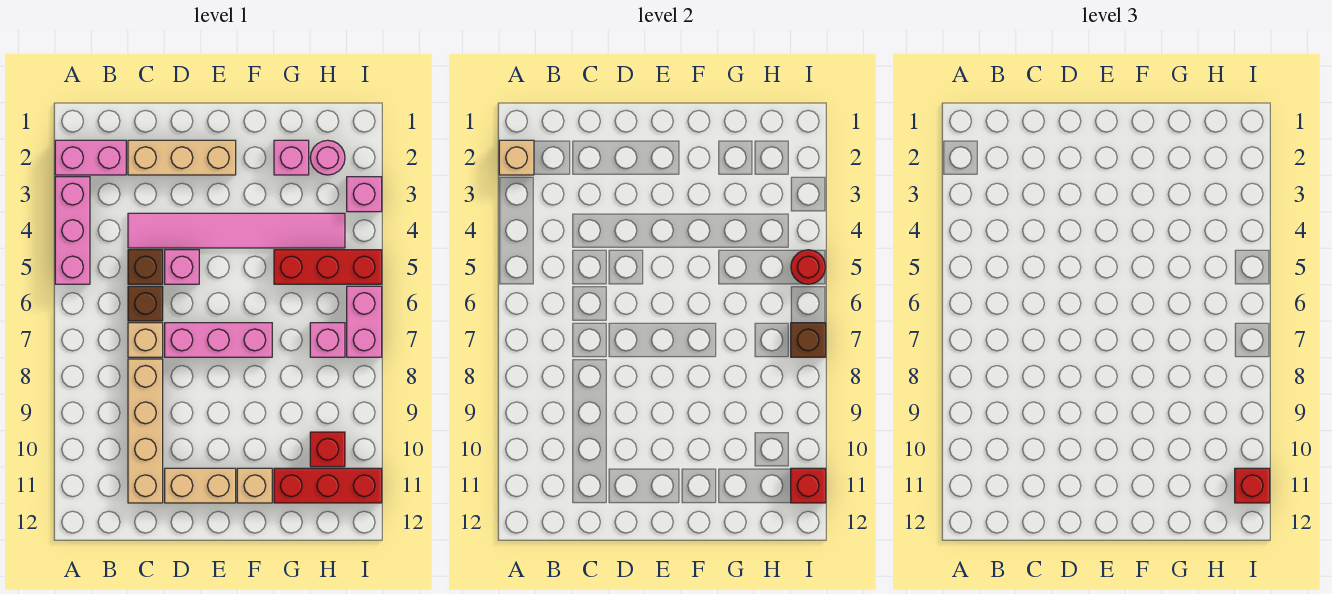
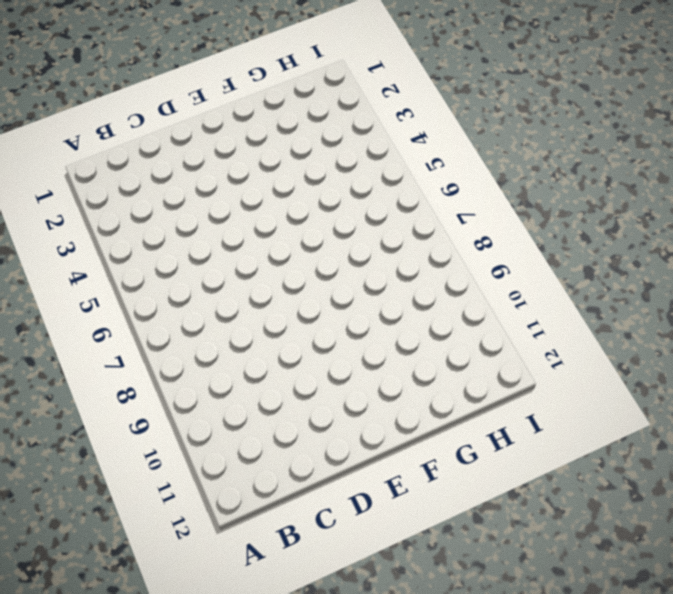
none -> pink 1x2 brick [55,140,126,175]
none -> pink 1x3 brick [55,177,90,284]
none -> tan 1x3 brick [128,140,236,175]

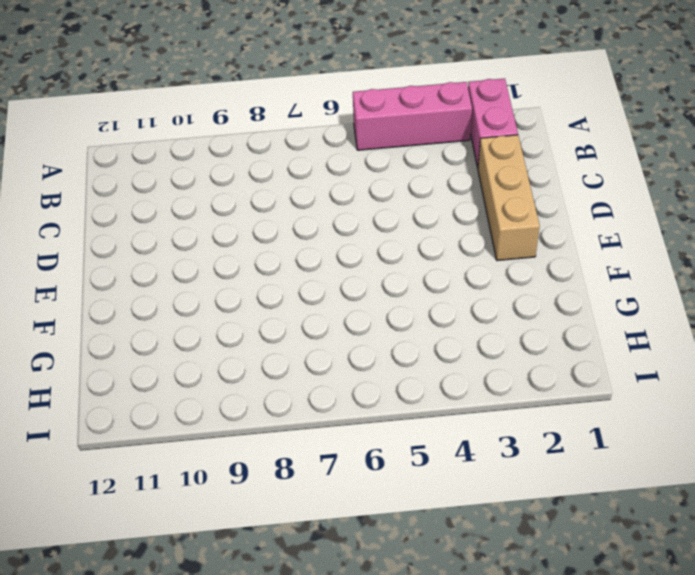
none -> pink 1x6 tile [128,213,345,248]
none -> brown 1x1 brick [128,250,163,284]
none -> brown 1x1 brick [128,286,163,321]

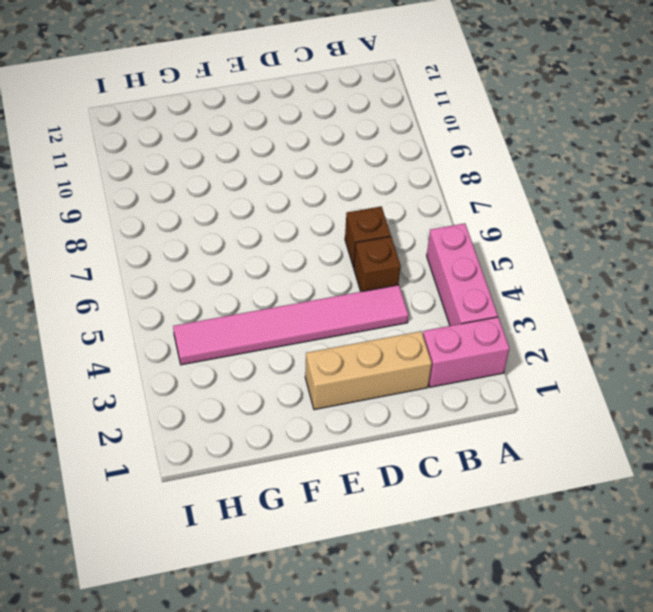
none -> tan 1x1 brick [128,323,163,357]
none -> tan 1x4 brick [128,359,163,503]
none -> pink 1x1 brick [165,250,199,284]

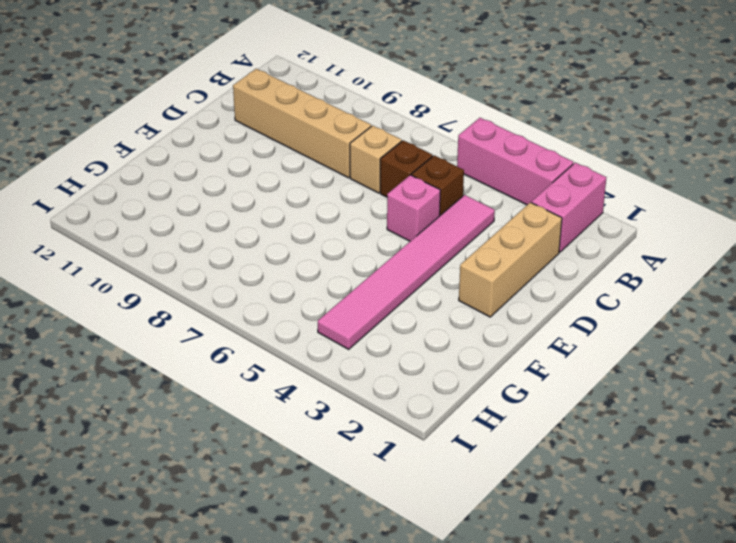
none -> pink 1x3 brick [165,323,272,357]
none -> tan 1x2 brick [165,468,236,503]
none -> tan 1x1 brick [237,468,272,503]

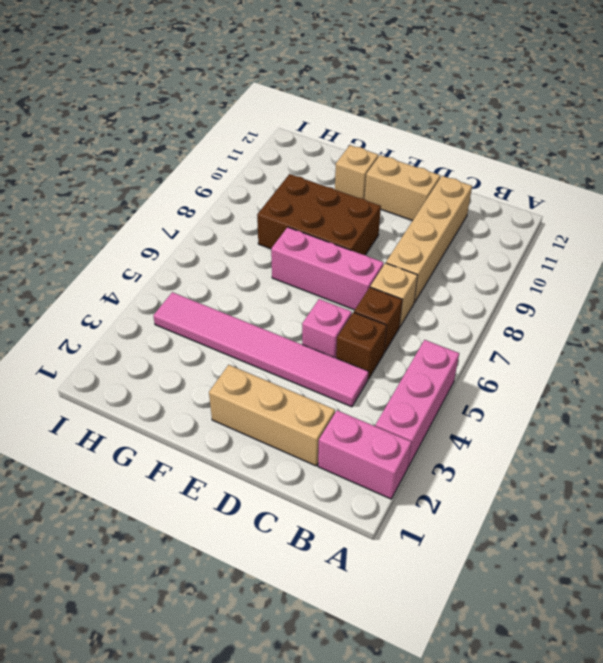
brown 2x3 brick [257,174,381,255] -> none
none -> pink 1x1 brick [274,140,309,175]
none -> red 1x3 brick [274,250,382,284]
none -> red 1x3 brick [274,468,382,503]

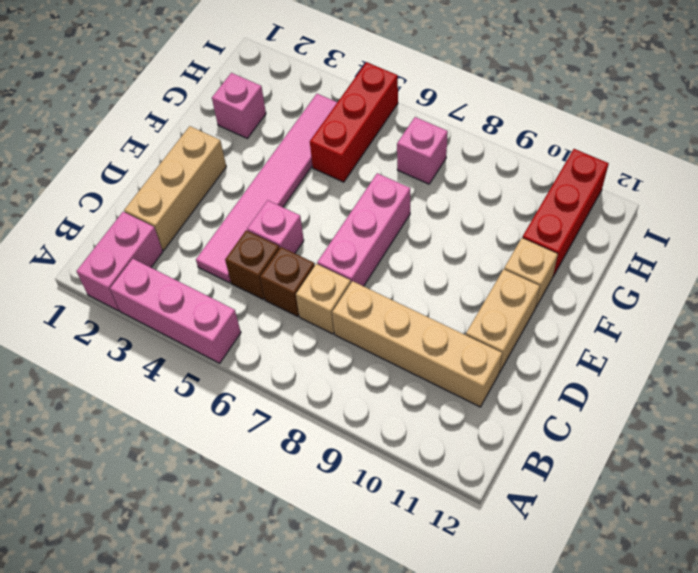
none -> pink 1x1 round brick [310,140,345,175]
none -> red 1x1 brick [310,432,345,467]
none -> pink 1x1 brick [347,177,382,212]

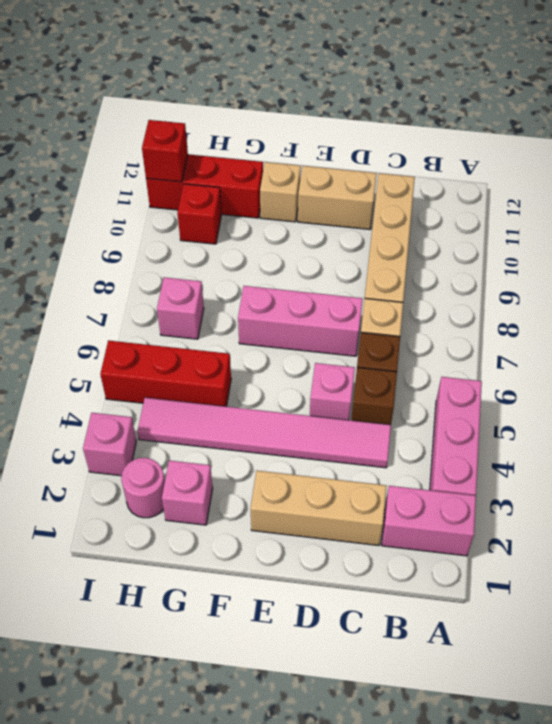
none -> pink 1x2 brick [347,286,382,357]
none -> tan 1x1 brick [499,140,534,175]
none -> red 1x1 round brick [791,250,825,284]

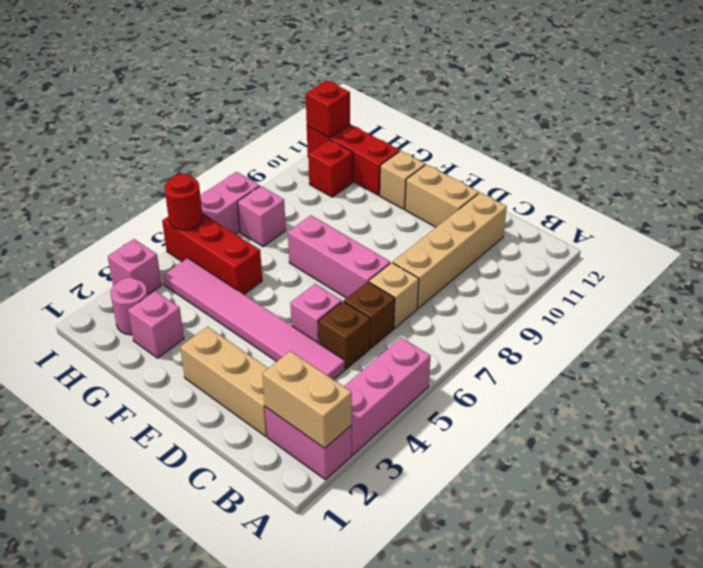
tan 1x2 brick [262,351,352,448] -> tan 1x1 brick [499,140,534,175]
none -> brown 1x1 brick [791,323,826,357]
none -> red 1x1 brick [1235,468,1270,503]

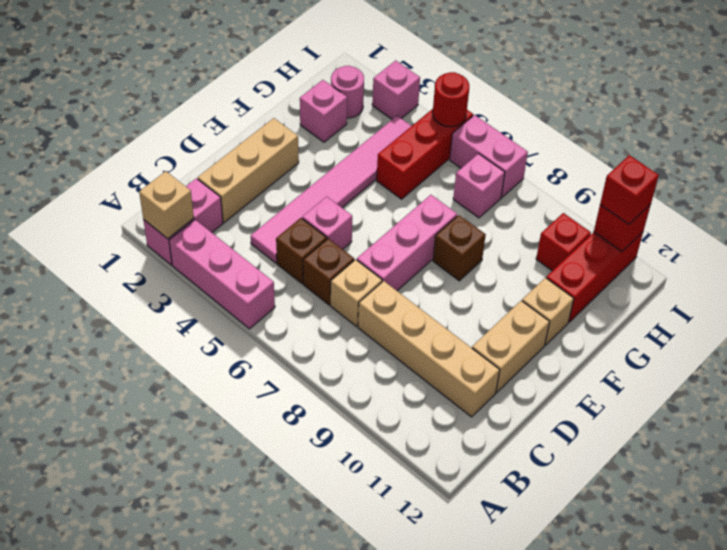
brown 1x1 brick [433,215,486,281] -> brown 1x1 brick moved to [791,323,826,357]

